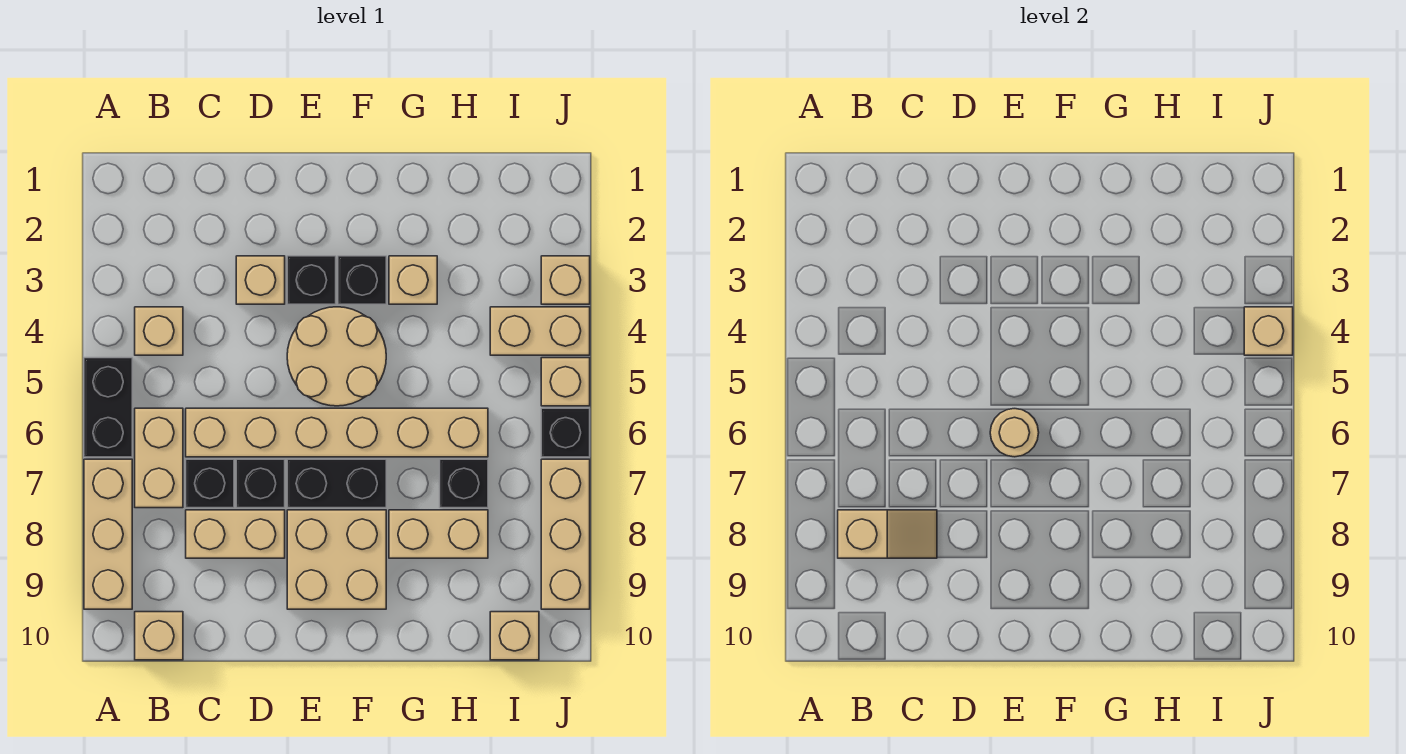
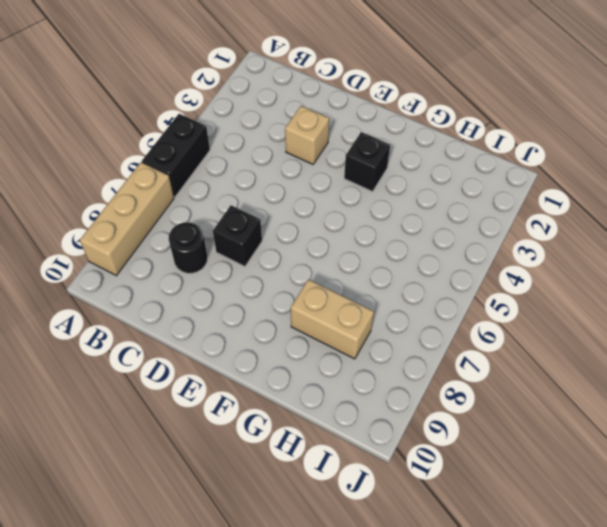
black 1x1 round brick [169,222,208,273] -> tan 1x2 brick [186,510,285,558]
none -> tan 1x1 brick [135,307,183,355]
none -> tan 1x2 brick [135,408,183,508]
none -> tan 1x1 brick [135,612,183,660]

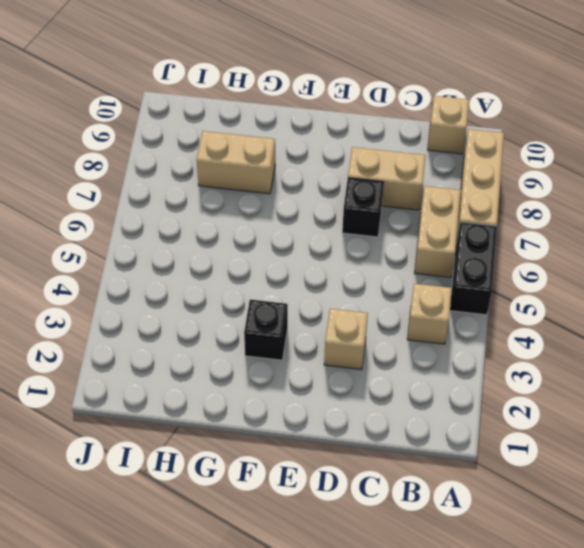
none -> tan 1x6 brick [186,408,488,457]
none -> black 1x1 brick [186,459,234,508]
none -> black 1x1 brick [287,256,336,304]

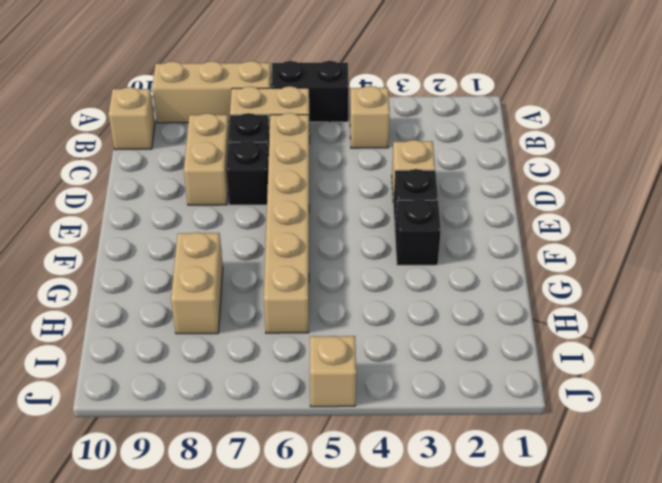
none -> tan 2x2 round brick [287,307,386,406]
none -> black 1x2 brick [287,459,386,508]
none -> tan 2x2 brick [287,510,386,609]

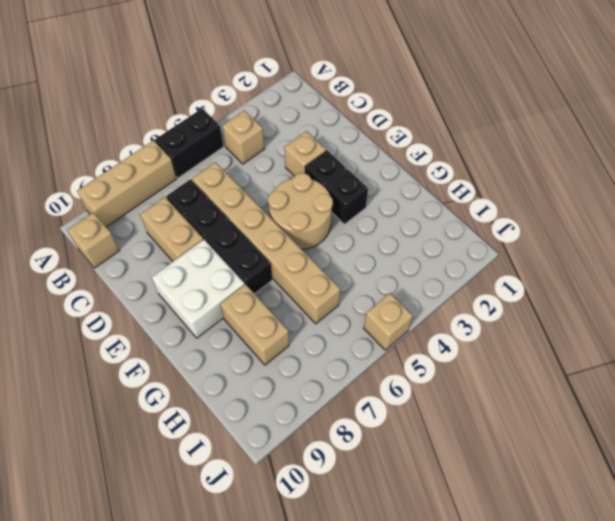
white 2x2 brick [152,239,245,338] -> tan 2x2 brick [287,510,386,609]
none -> tan 1x2 brick [135,408,183,508]
none -> tan 1x1 brick [389,256,437,304]
none -> black 1x1 brick [440,459,488,508]

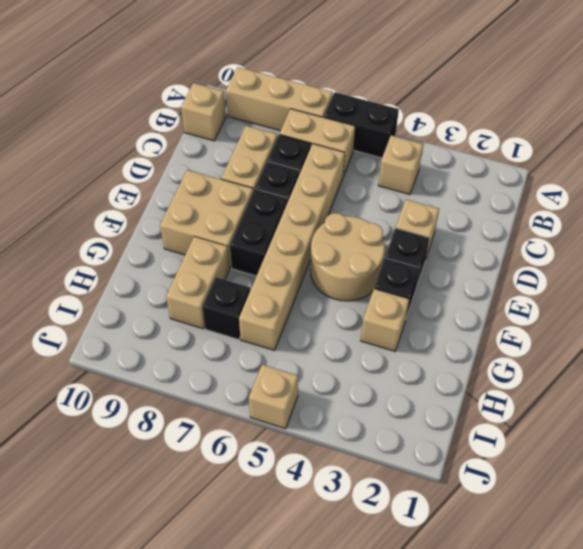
none -> tan 1x2 brick [490,307,590,355]
none -> tan 1x1 brick [490,612,539,660]
none -> tan 1x1 brick [541,256,590,304]

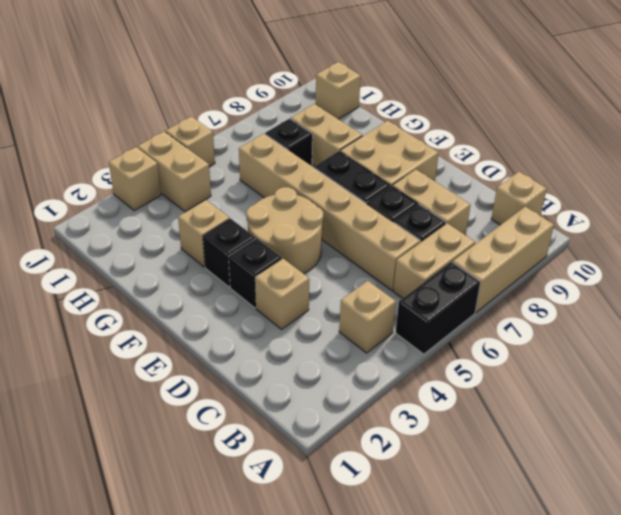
none -> black 1x1 brick [541,408,590,457]
none -> tan 1x3 brick [541,459,590,609]
none -> tan 1x2 slope [838,510,937,558]

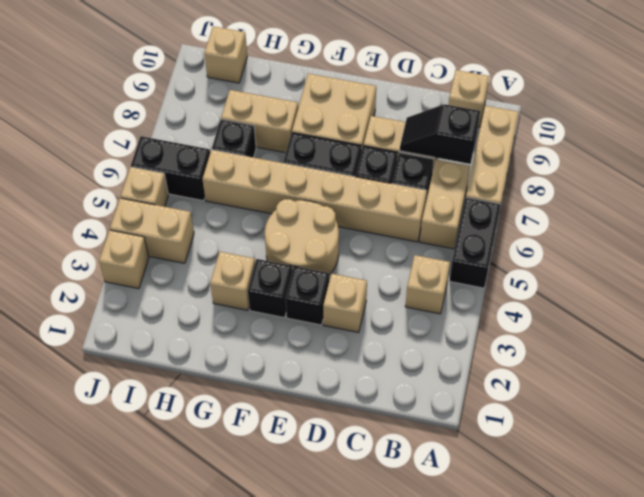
black 1x2 slope [400,104,480,164] -> tan 1x2 slope [838,510,937,558]
black 1x2 brick [131,136,210,201] -> black 1x1 brick [541,408,590,457]
none -> tan 1x3 brick [541,459,590,609]
none -> tan 1x1 round brick [990,409,1039,457]
none -> tan 1x1 brick [1244,307,1293,355]

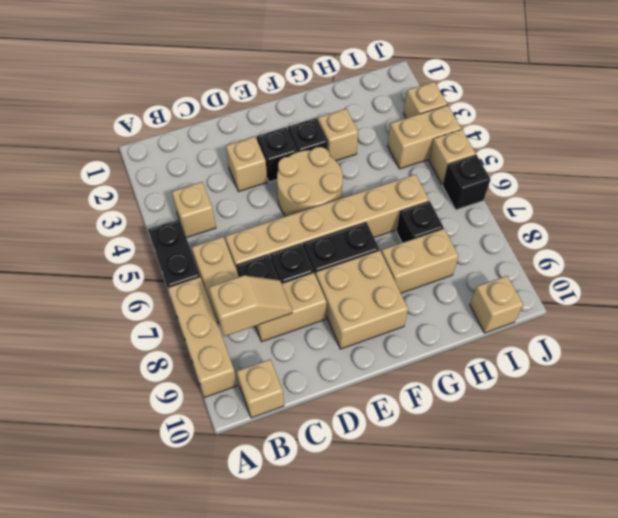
none -> tan 1x3 brick [541,459,590,609]
none -> tan 1x1 round brick [990,409,1039,457]
none -> tan 1x1 brick [1244,307,1293,355]

